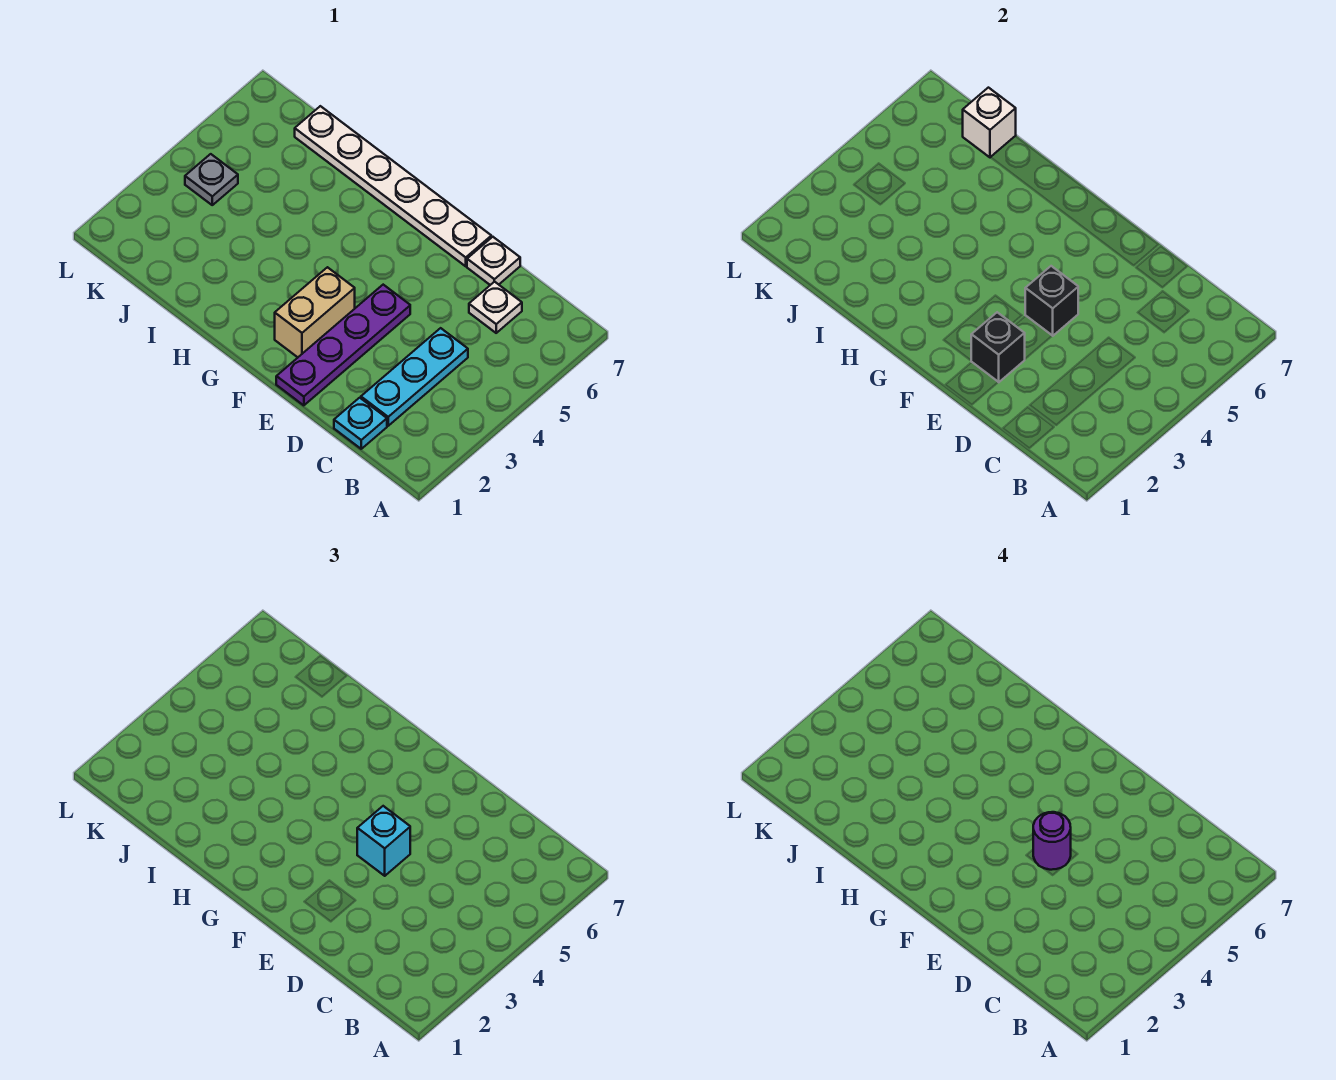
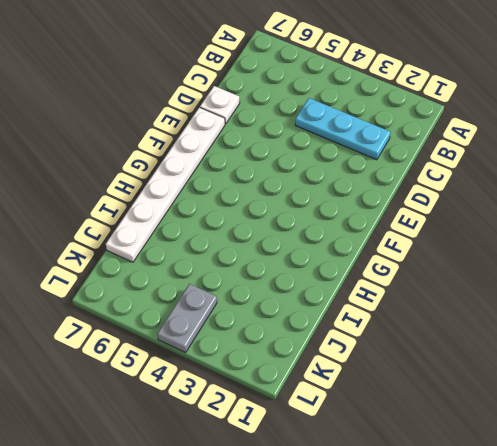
grey 1x2 plate [157,284,217,353] -> grey 1x1 plate [185,154,238,205]
none -> cyan 1x1 plate [334,398,387,449]
none -> white 1x1 plate [469,282,522,333]
none -> purple 1x4 plate [276,285,410,405]

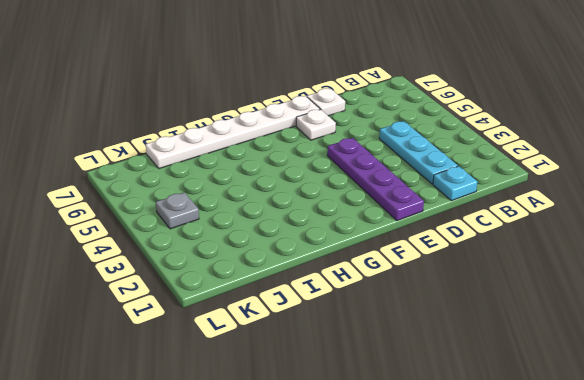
white 1x1 plate [296,109,336,140] -> white 1x1 plate moved to [469,282,522,333]
none -> tan 1x2 brick [275,267,355,357]
none -> black 1x1 brick [971,312,1025,382]
none -> black 1x1 brick [1025,266,1078,336]

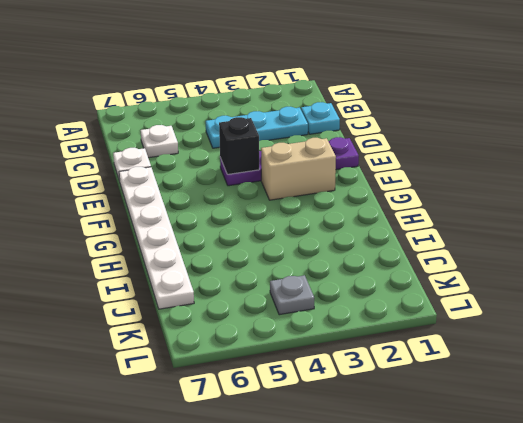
none -> black 1x1 brick [971,312,1025,382]
none -> white 1x1 brick [963,88,1016,157]
none -> cyan 1x1 brick [357,806,410,876]

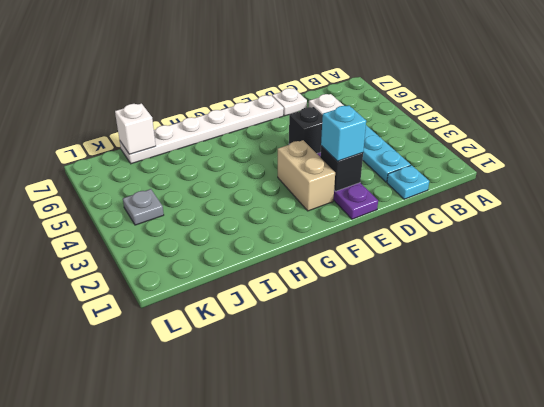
cyan 1x1 brick [321,105,366,161] -> cyan 1x1 brick moved to [357,806,410,876]
none -> purple 1x1 round brick [1033,812,1071,870]

